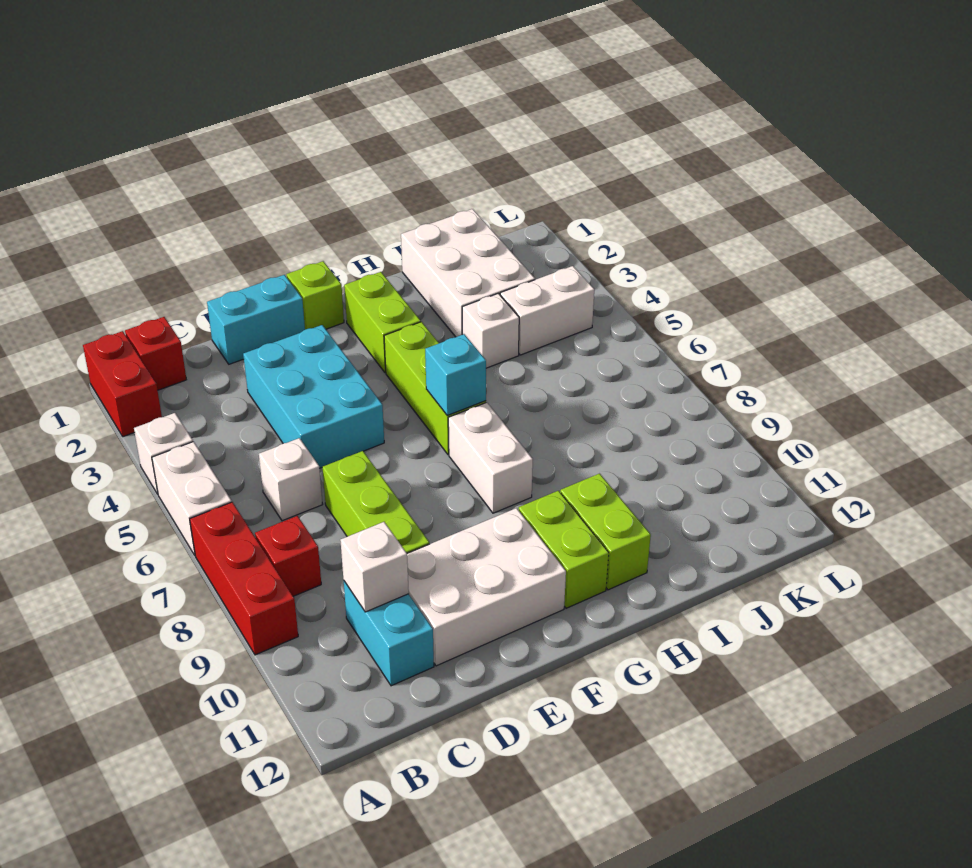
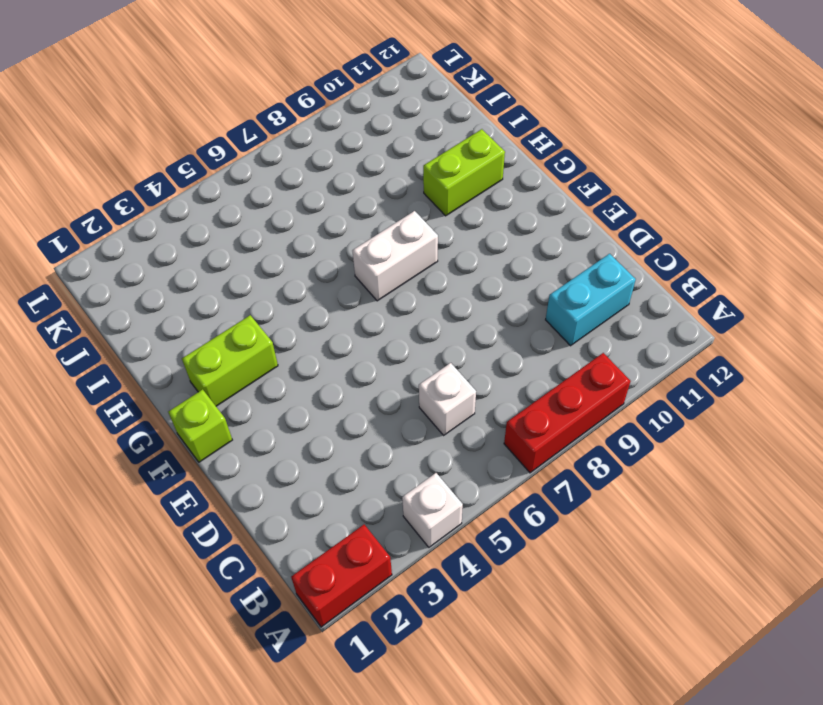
none -> white 1x2 brick [152,442,232,555]
none -> red 1x1 brick [125,317,186,390]
none -> red 1x1 brick [255,516,321,596]

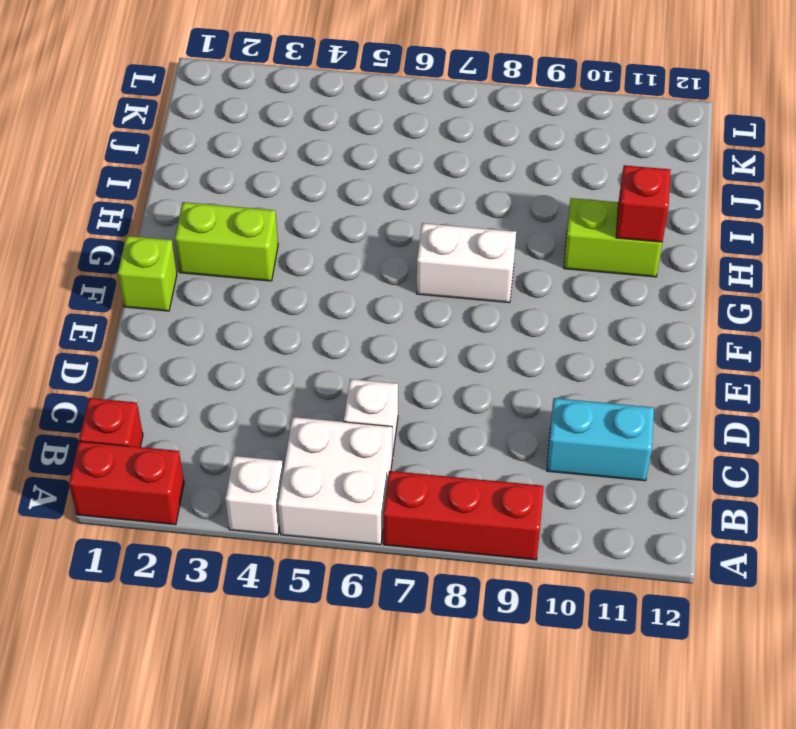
white 2x2 brick [278,417,392,545] -> white 1x2 brick [152,442,232,555]
red 1x1 brick [616,165,671,242] -> red 1x1 brick moved to [255,516,321,596]
none -> cyan 1x2 brick [207,275,305,364]
none -> cyan 2x3 brick [243,325,384,468]
none -> lime 1x3 brick [322,451,429,553]

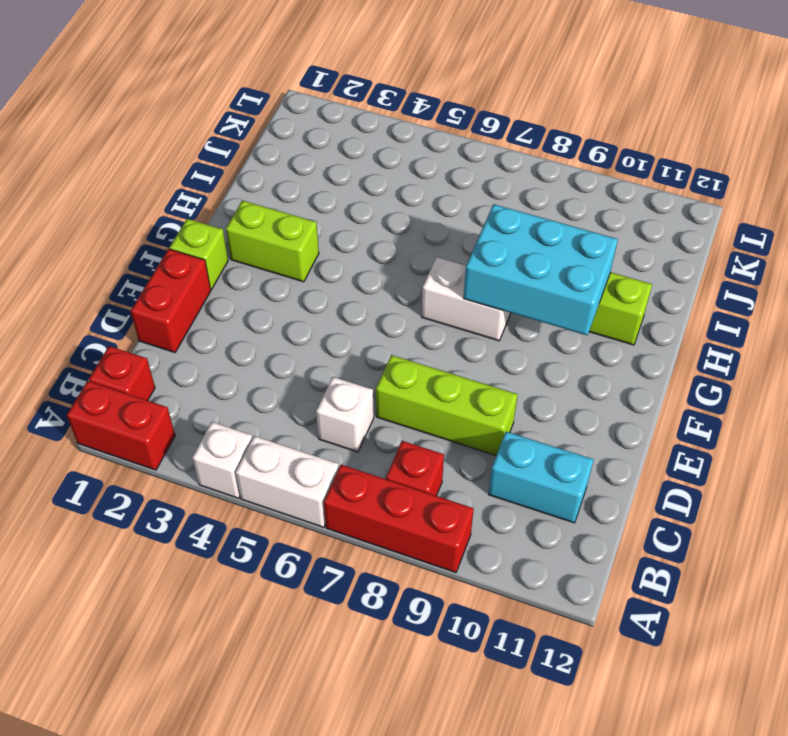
red 1x2 brick [131,249,211,352] -> cyan 1x2 brick [207,275,305,364]
cyan 2x3 brick [464,204,618,335] -> cyan 2x3 brick moved to [243,325,384,468]
none -> white 2x3 brick [407,508,566,666]
none -> lime 1x3 brick [384,322,486,454]
none -> lime 1x2 brick [519,491,609,608]

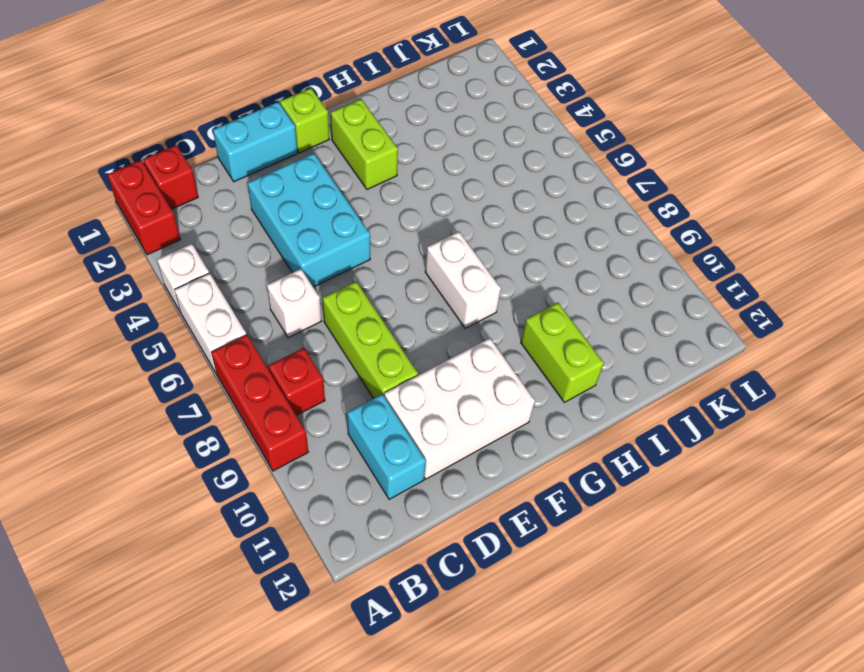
none -> lime 1x3 brick [384,322,486,454]
none -> lime 1x2 brick [519,491,609,608]
none -> white 2x3 brick [401,209,535,337]

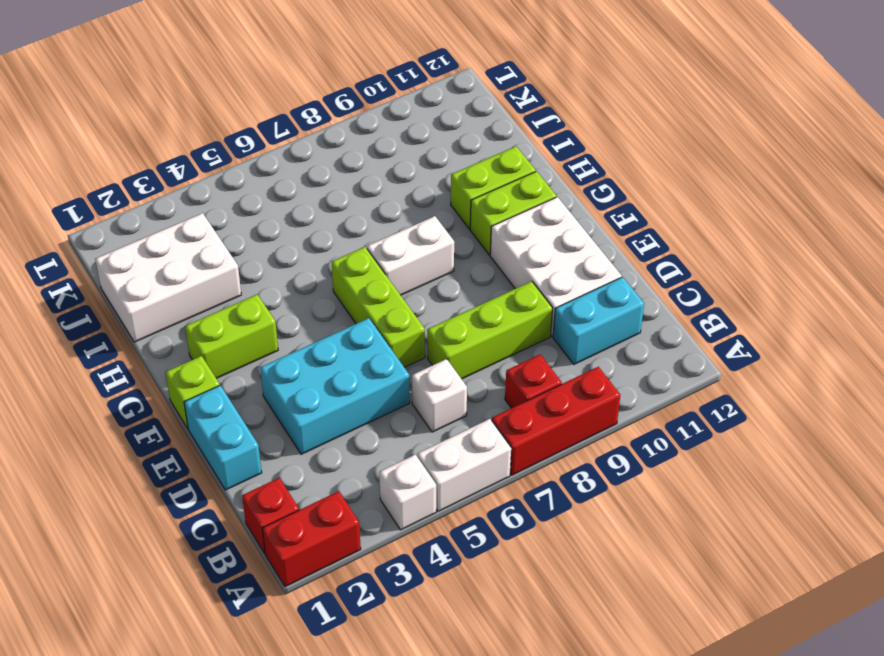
lime 1x3 brick [332,247,425,367] -> lime 1x3 brick turned to [384,322,486,454]
none -> white 1x1 brick [462,293,519,368]
none -> white 1x2 brick [500,266,594,355]
none -> white 1x1 brick [340,522,409,612]

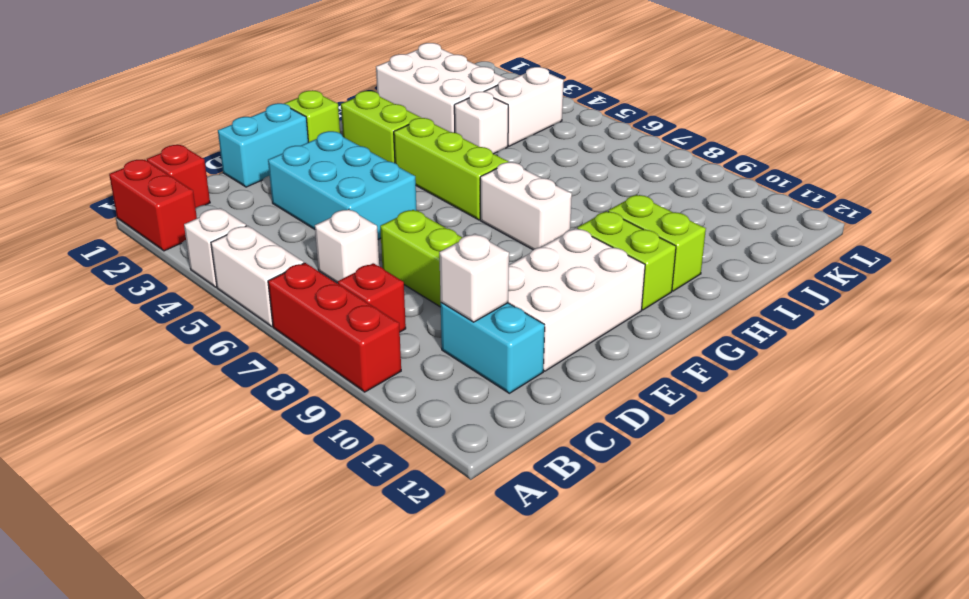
none -> cyan 1x1 brick [425,334,486,415]

